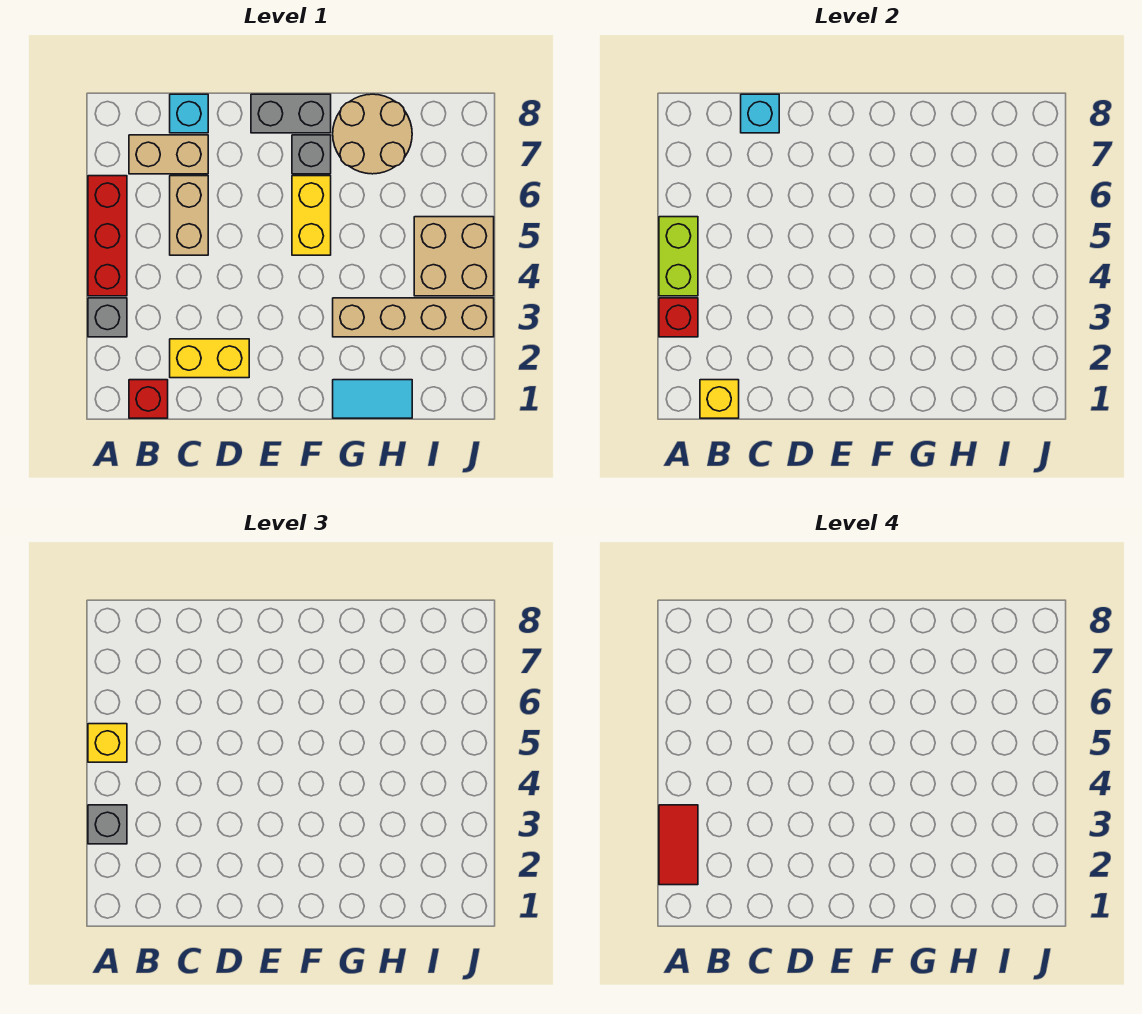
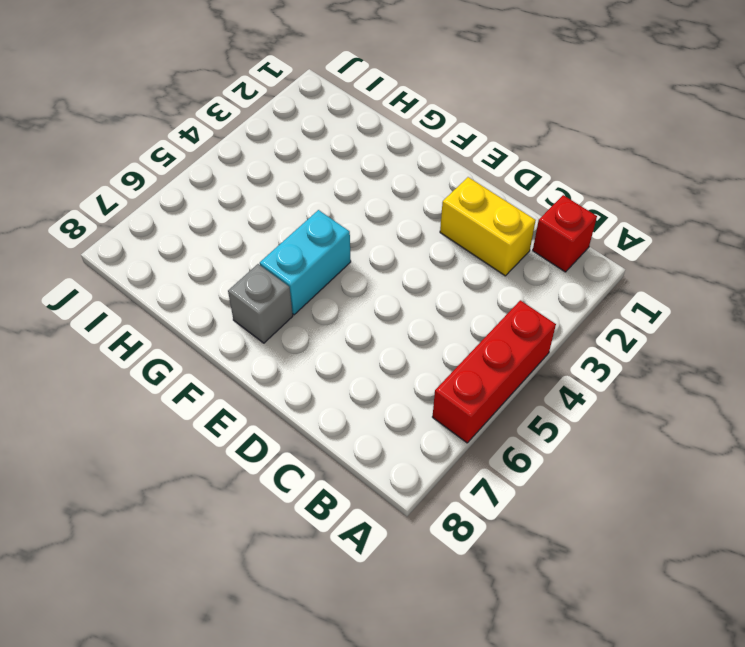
cyan 1x2 brick [260,210,351,315] -> yellow 1x2 brick [292,176,331,255]
none -> grey 1x1 brick [88,298,127,337]
none -> tan 1x2 brick [129,135,208,174]
none -> tan 1x2 brick [170,176,208,255]

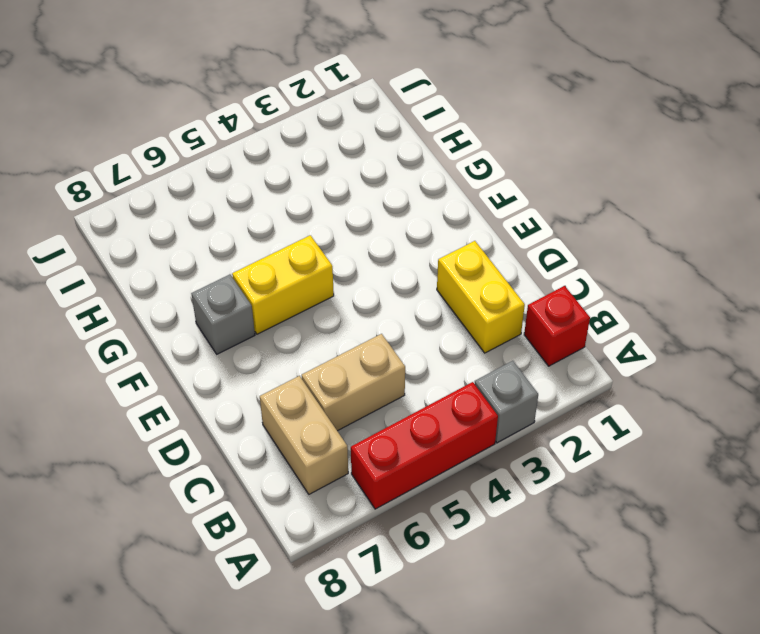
none -> cyan 1x1 brick [170,94,208,133]
none -> grey 1x2 brick [251,94,331,133]
none -> cyan 1x2 tile [333,380,412,418]

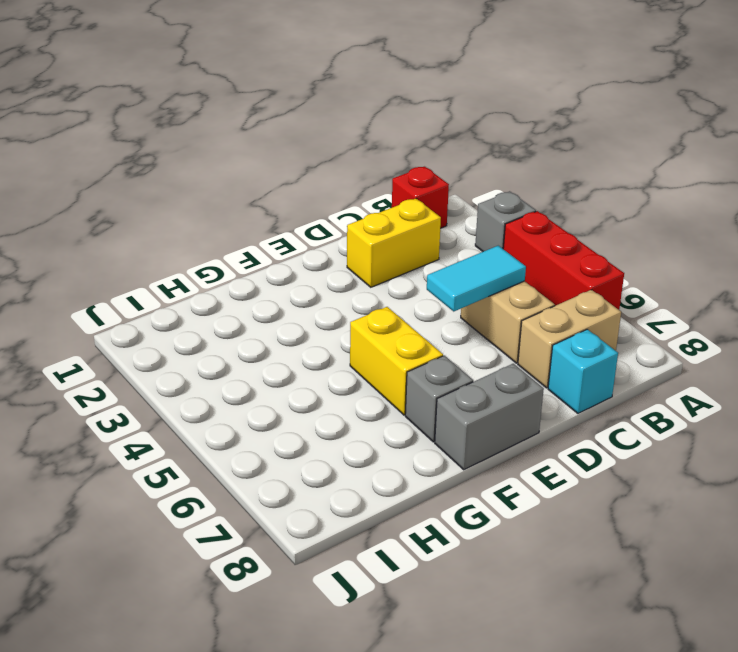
cyan 1x2 tile [427,246,526,311] -> cyan 1x2 tile moved to [333,380,412,418]
none -> tan 1x4 brick [333,298,494,337]
none -> tan 2x2 round brick [333,94,412,174]
none -> tan 2x2 brick [414,217,494,296]

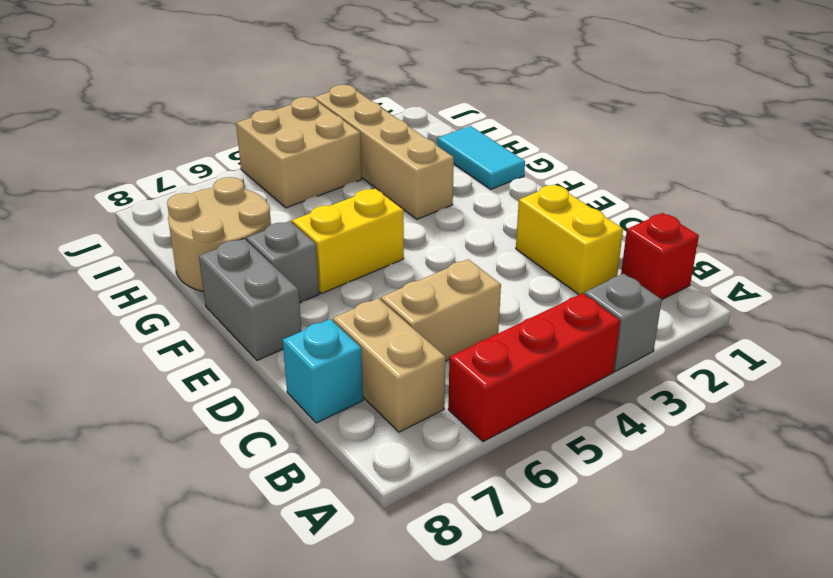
none -> red 1x1 brick [659,298,698,337]
none -> lime 1x2 brick [659,217,698,296]
none -> yellow 1x1 brick [700,380,739,418]

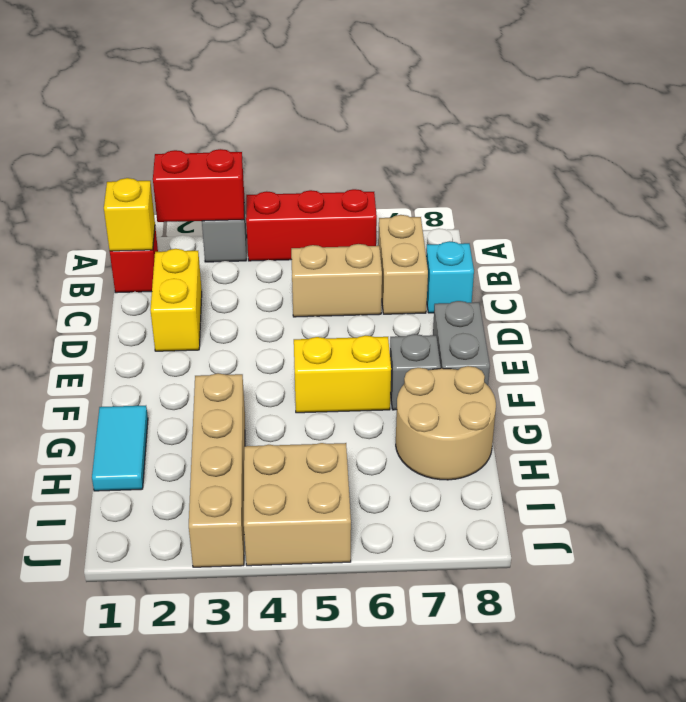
red 1x2 brick [153,149,244,222] -> red 1x1 brick [659,298,698,337]
none -> lime 1x2 brick [659,217,698,296]
none -> cyan 1x1 brick [741,94,779,133]
none -> grey 1x1 brick [88,805,127,844]

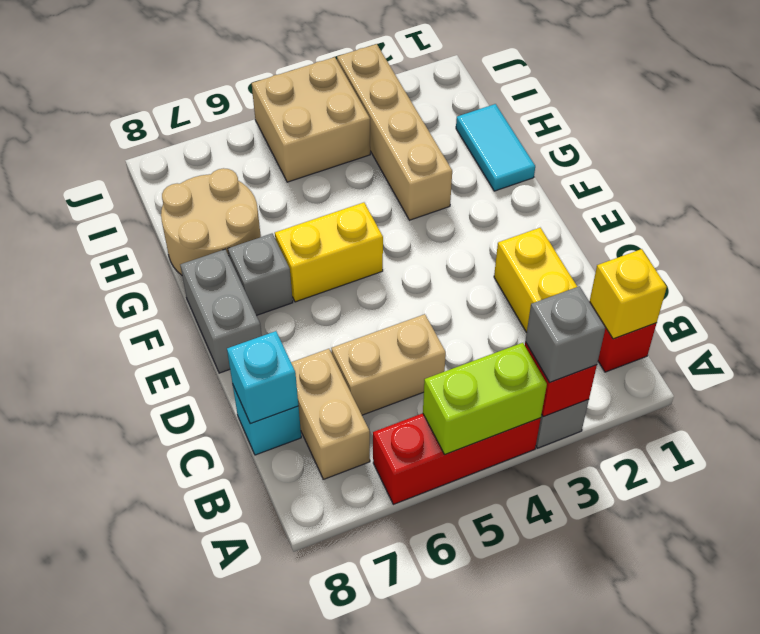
none -> yellow 1x1 brick [88,724,127,762]
none -> red 1x2 tile [659,805,698,885]

